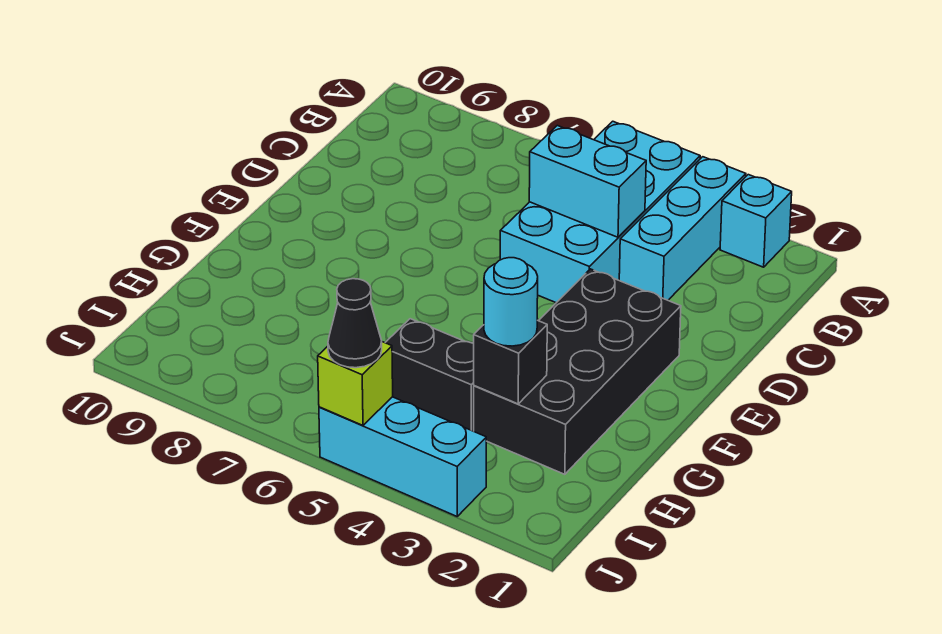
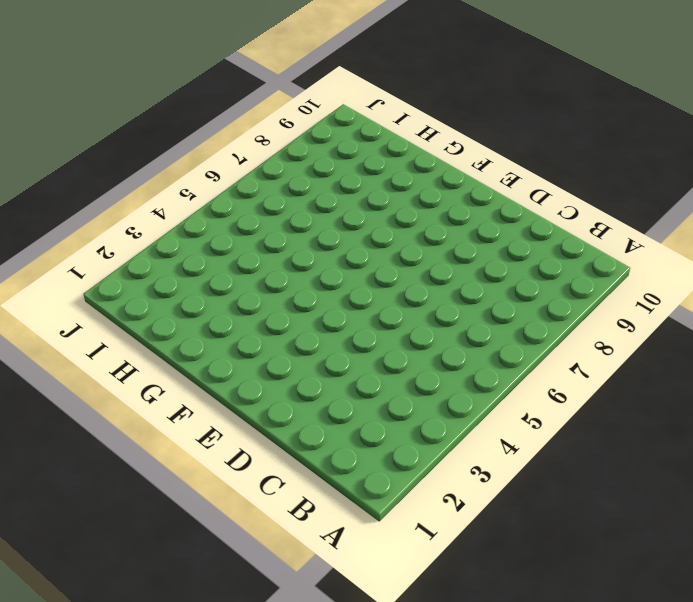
none -> cyan 1x1 brick [720,175,792,267]
none -> cyan 1x3 brick [619,157,746,300]

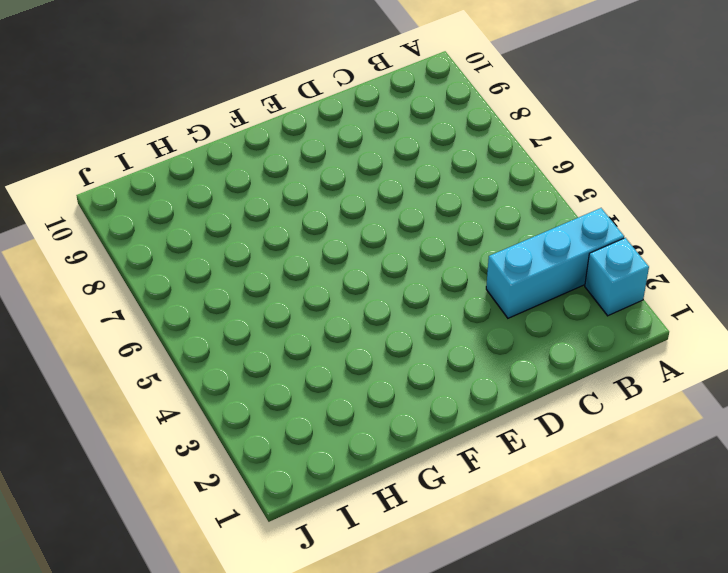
none -> cyan 2x4 brick [500,121,700,303]
none -> black 2x4 brick [474,269,681,474]

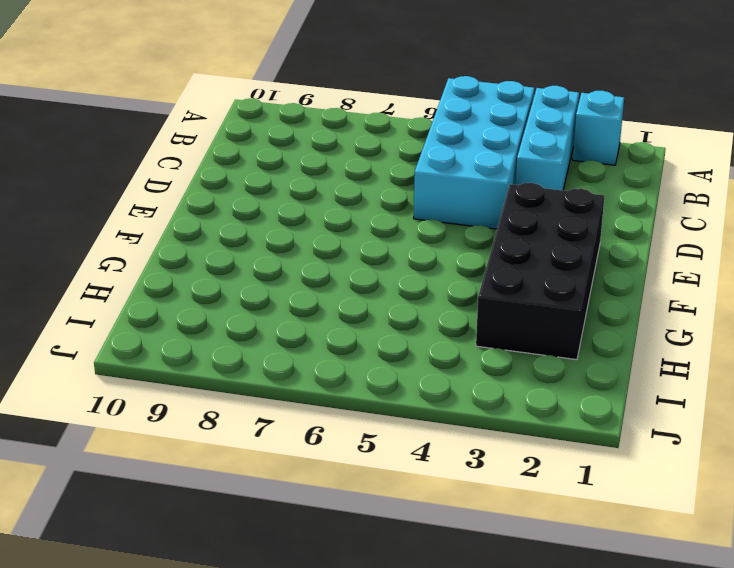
none -> black 1x2 brick [385,319,474,431]
none -> cyan 1x3 brick [319,397,486,516]

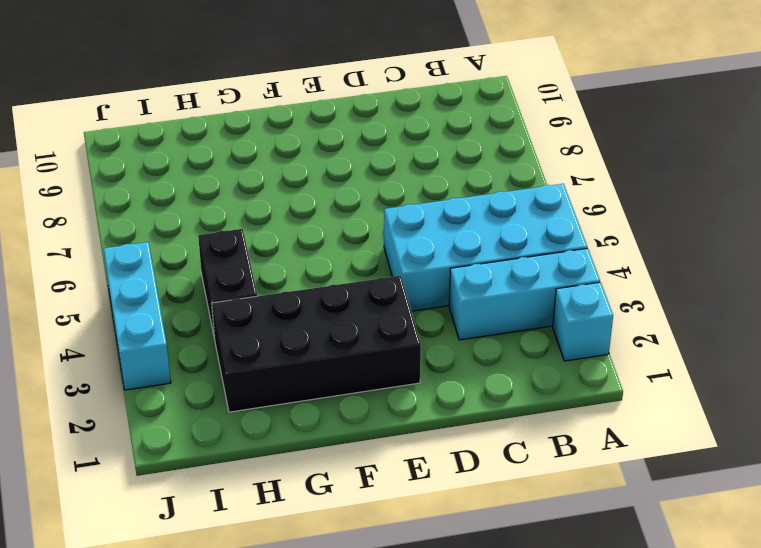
none -> cyan 1x2 brick [529,125,646,237]
none -> black 1x1 brick [474,320,547,404]

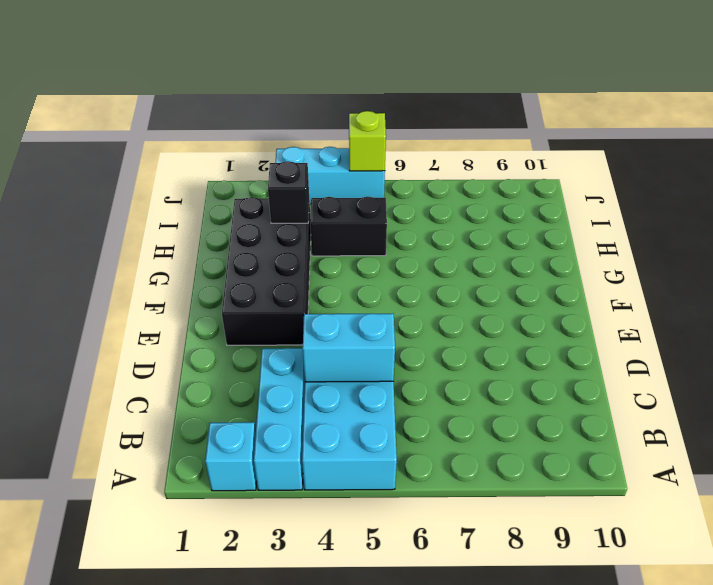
none -> cyan 1x1 round brick [484,258,538,346]
none -> black 1x1 cone [328,279,382,368]

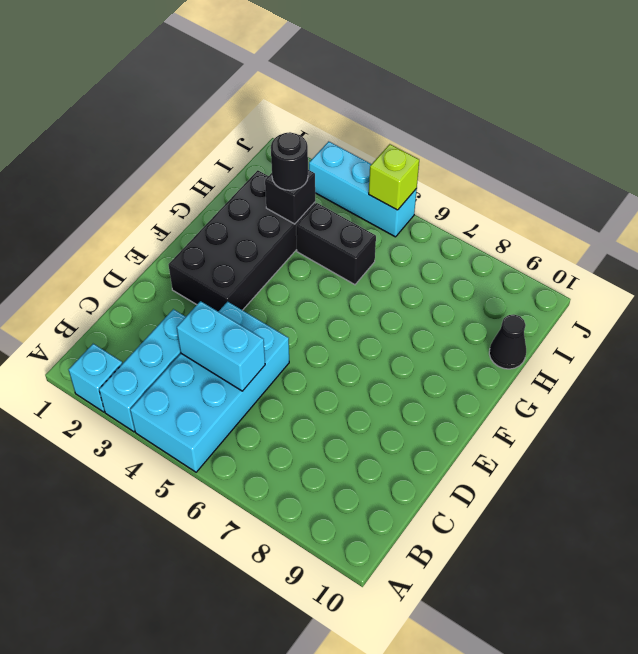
black 1x1 round brick [271,132,308,190] -> cyan 1x1 round brick [484,258,538,346]
black 1x1 cone [489,315,526,369] -> black 1x1 cone moved to [328,279,382,368]

